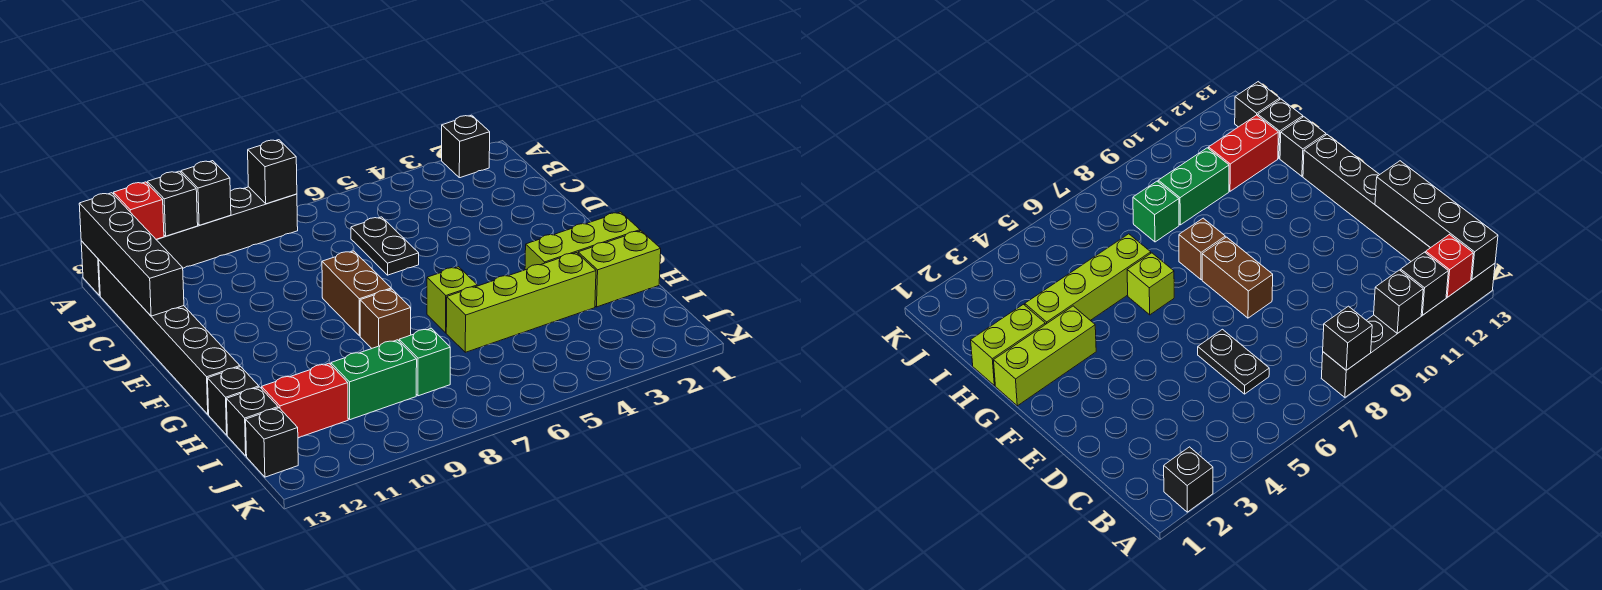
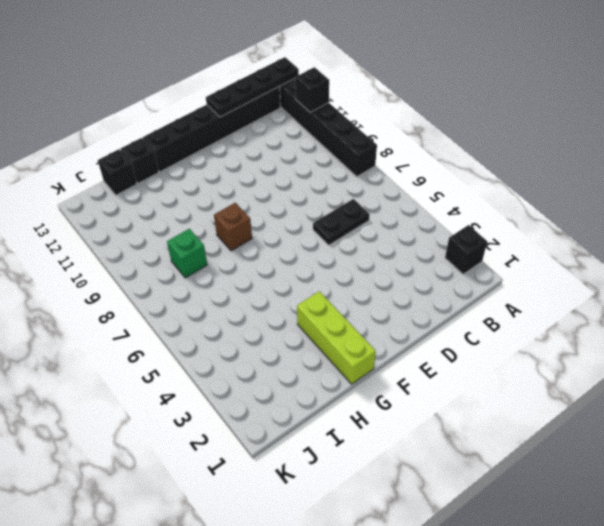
black 1x4 plate [206,57,299,117] -> black 1x4 brick [79,193,184,316]
none -> brown 1x2 brick [322,251,391,336]
none -> lime 1x1 brick [427,267,477,333]
none -> lime 1x2 brick [578,231,661,307]

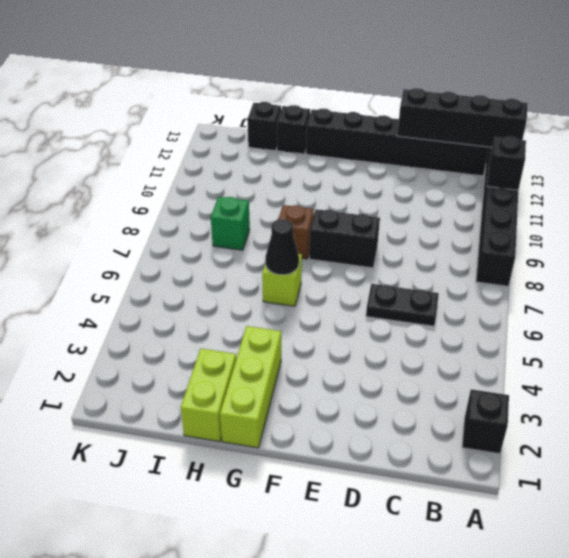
black 1x2 brick [309,209,380,268] -> brown 1x2 brick [322,251,391,336]
black 1x1 cone [265,219,299,275] -> none
none -> lime 1x4 brick [446,253,596,352]
none -> green 1x2 brick [331,340,417,420]
none -> red 1x2 brick [261,363,348,438]

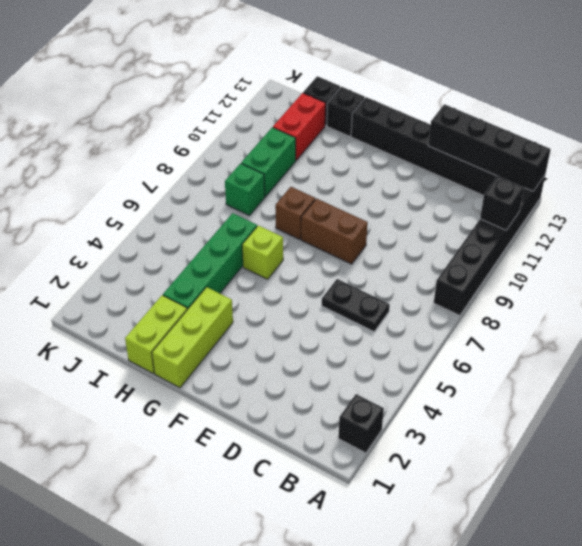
green 1x4 brick [163,213,257,310] -> lime 1x4 brick [446,253,596,352]
none -> black 1x1 brick [246,408,298,477]
none -> black 1x1 brick [248,140,297,204]
none -> black 1x1 brick [181,161,231,225]

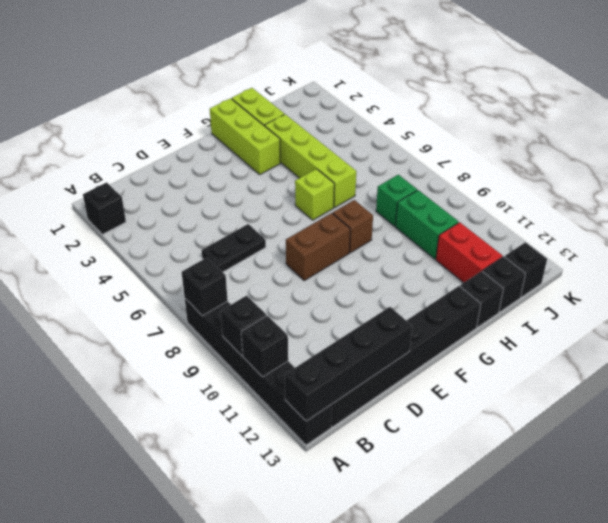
none -> red 1x1 brick [114,182,164,239]

